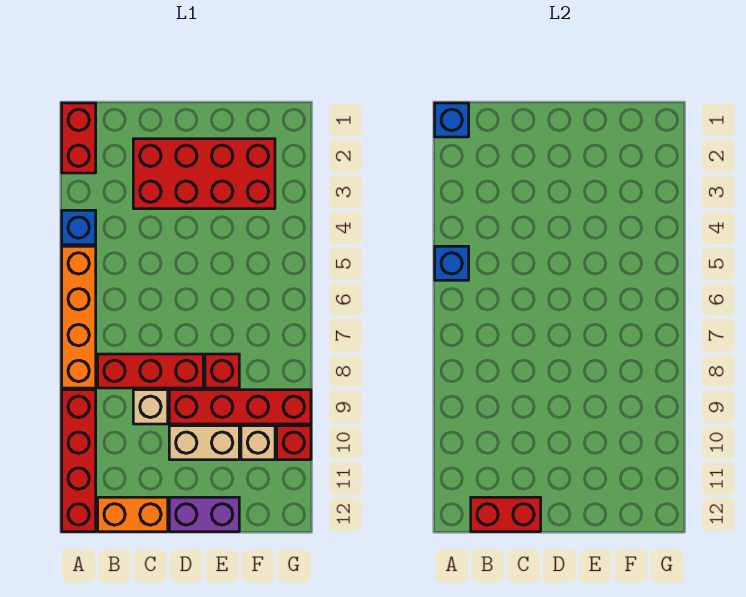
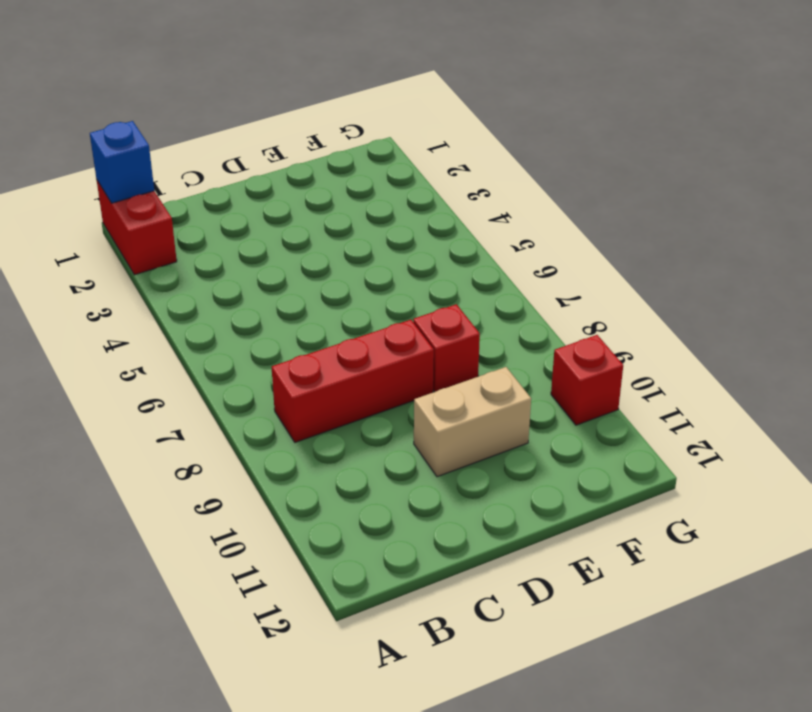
none -> blue 1x1 brick [62,210,96,245]
none -> orange 1x4 brick [62,246,96,388]
none -> red 1x4 brick [62,390,96,532]

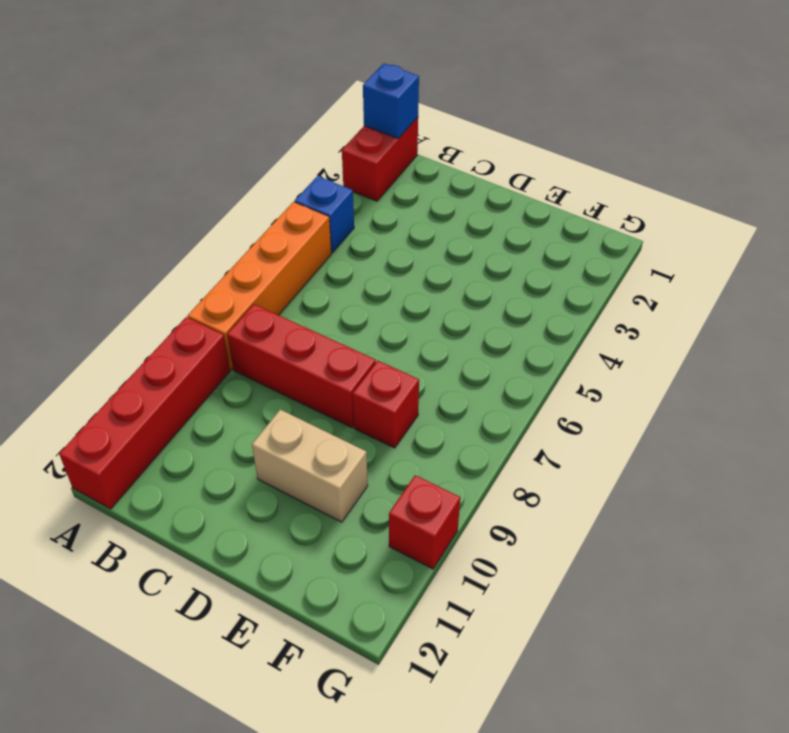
none -> orange 1x2 brick [98,497,168,532]
none -> red 2x4 brick [133,139,275,209]
none -> tan 1x1 brick [133,390,168,424]

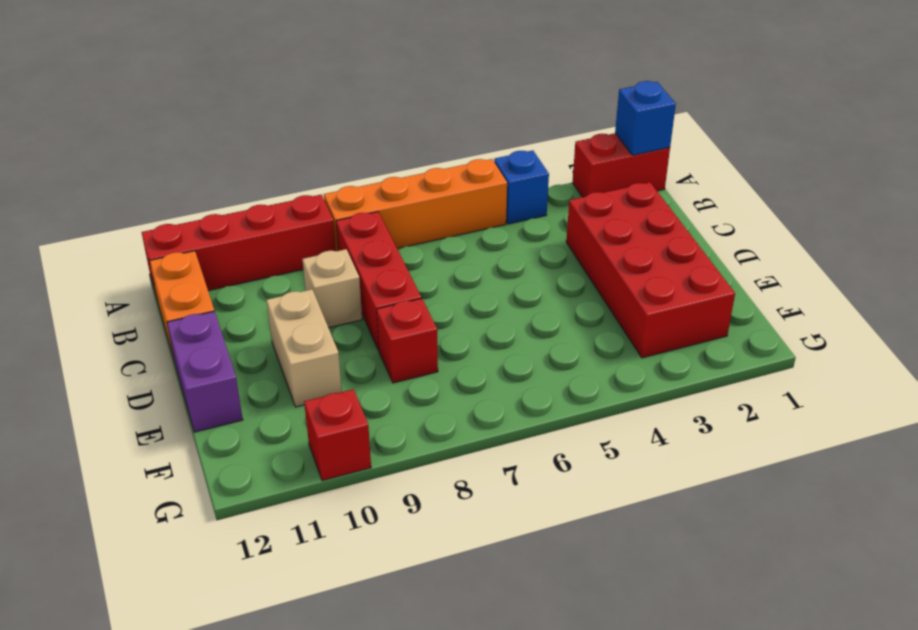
none -> red 1x4 brick [169,390,311,424]
none -> tan 1x1 brick [241,426,275,460]
none -> blue 1x1 brick [435,246,469,280]

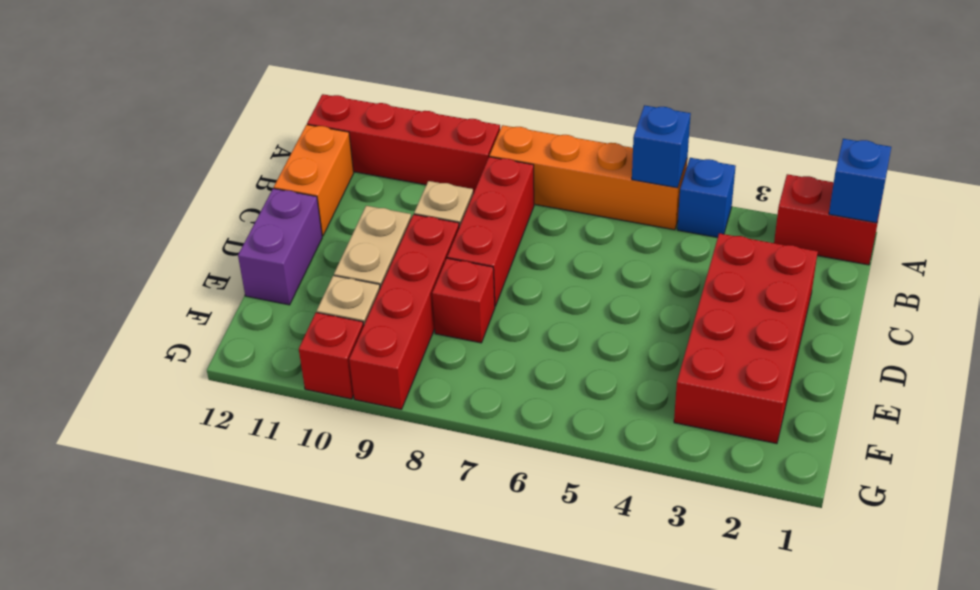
none -> red 1x2 brick [471,497,541,532]

